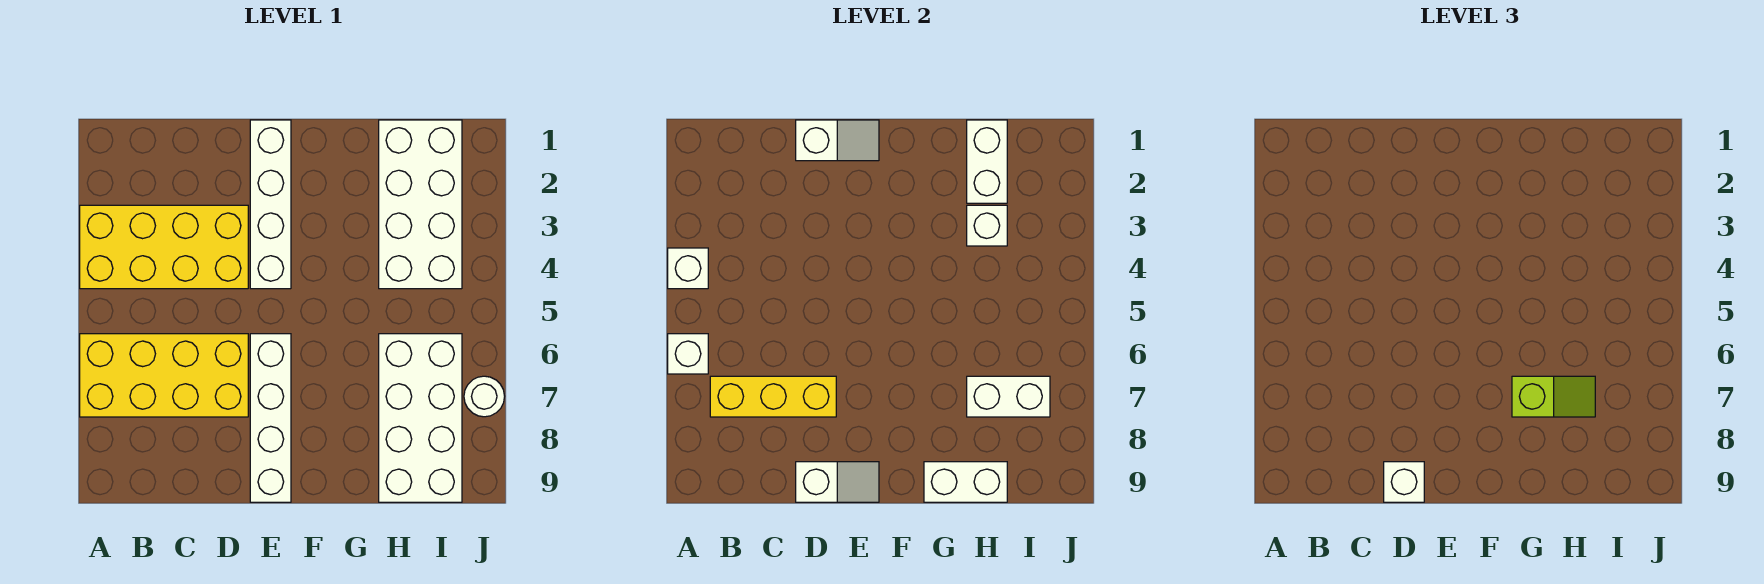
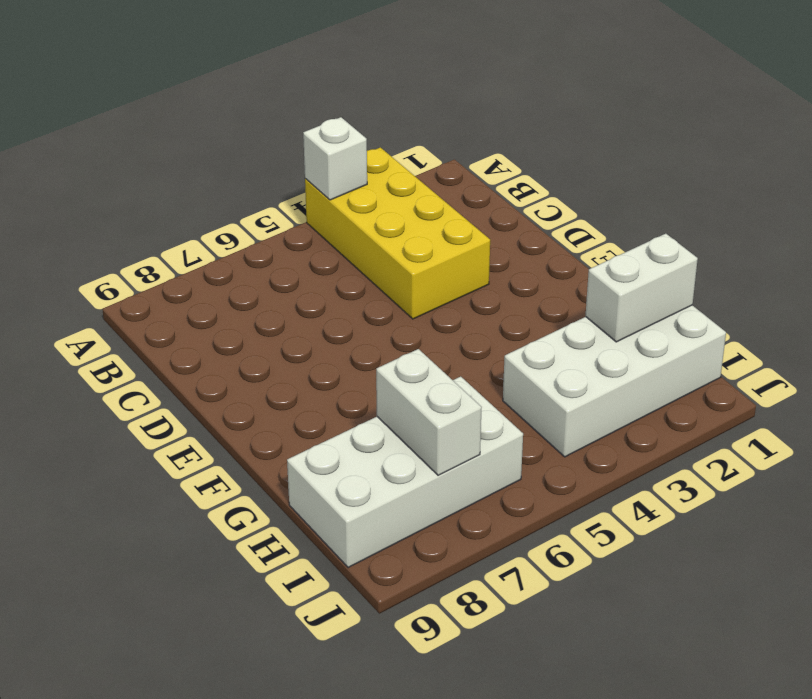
none -> yellow 2x4 brick [80,334,248,417]
none -> white 1x4 brick [250,120,291,289]
none -> white 1x4 brick [250,334,291,502]

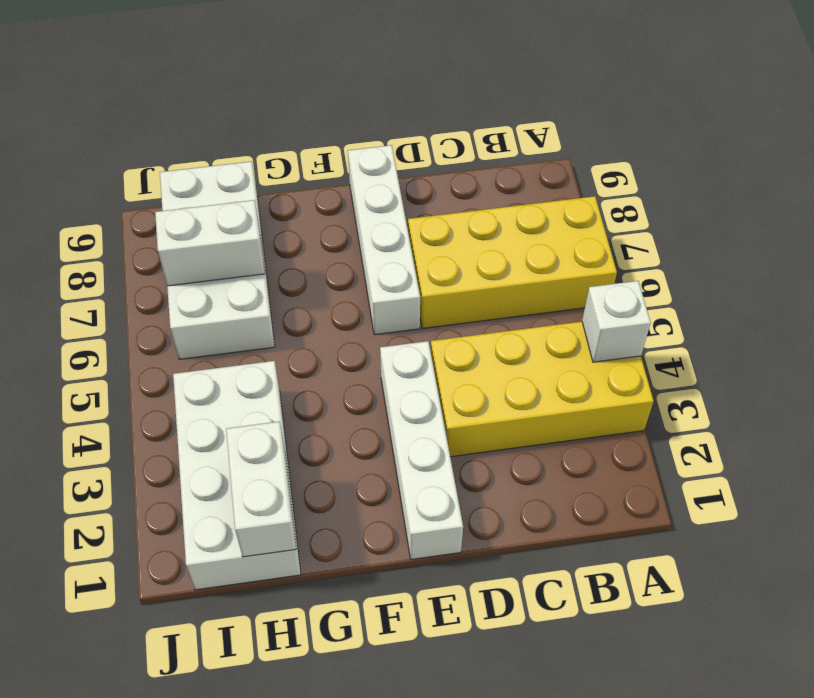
none -> white 1x1 round brick [464,376,505,417]
none -> white 1x1 brick [668,334,708,374]
none -> yellow 1x3 brick [710,376,836,417]

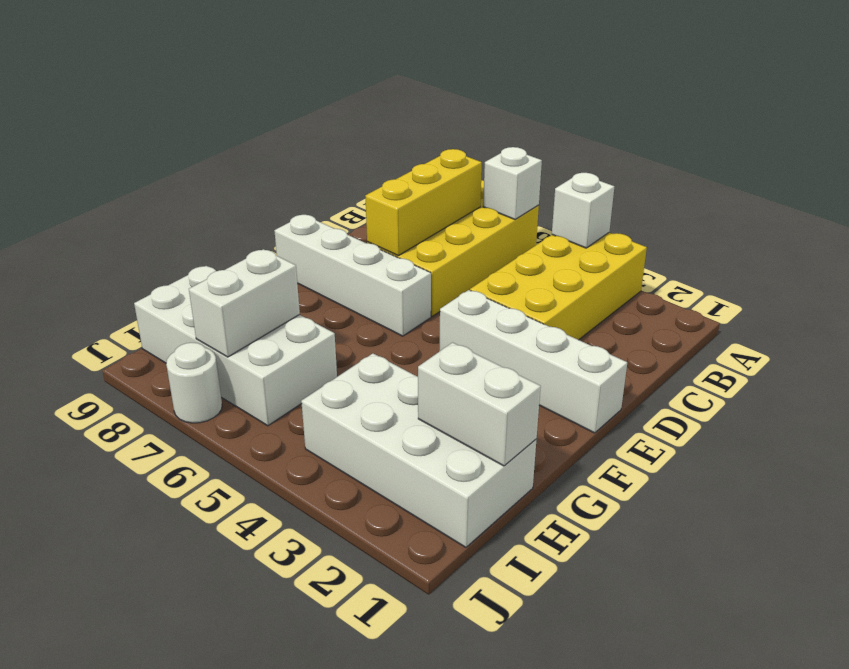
none -> white 1x2 slope [796,120,879,161]
none -> white 1x2 slope [796,462,879,502]
none -> white 1x2 brick [924,462,1007,502]

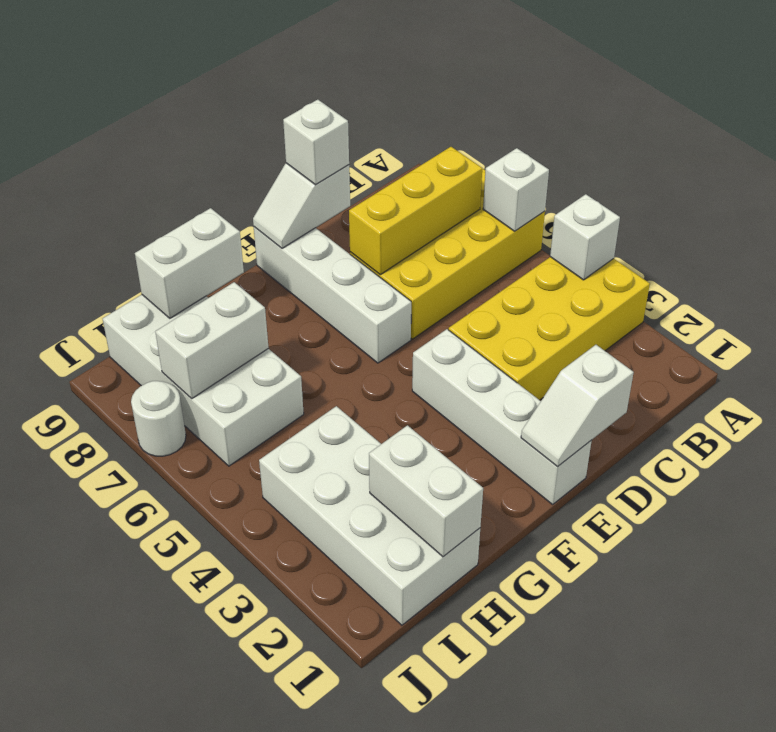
none -> white 1x1 brick [967,205,1007,246]
none -> lime 1x2 slope [1512,376,1595,417]

